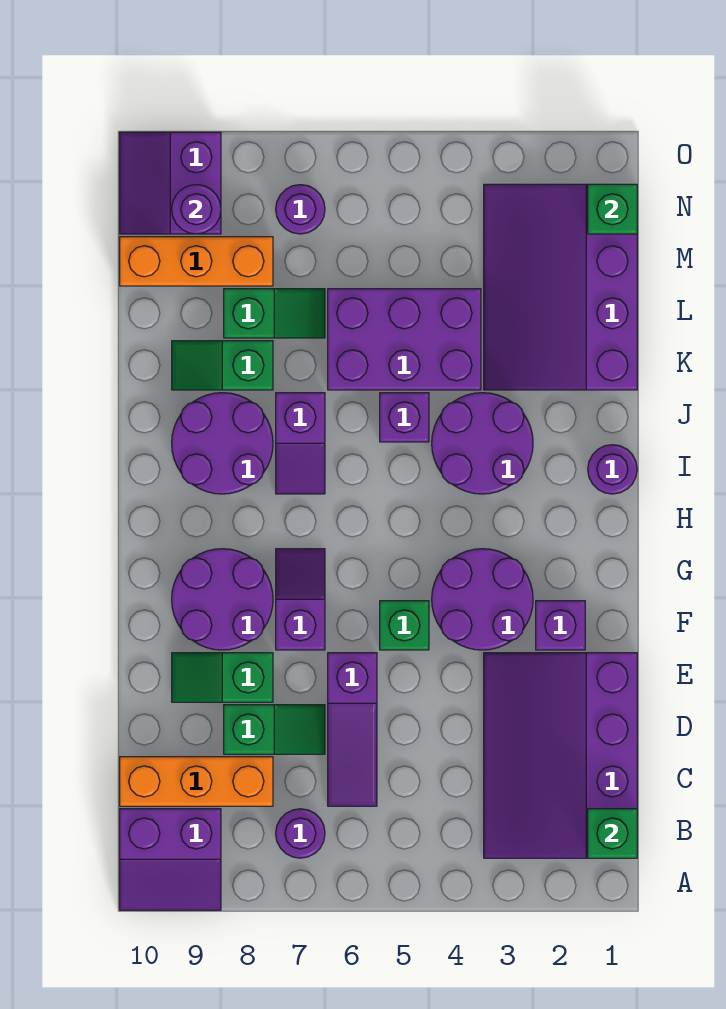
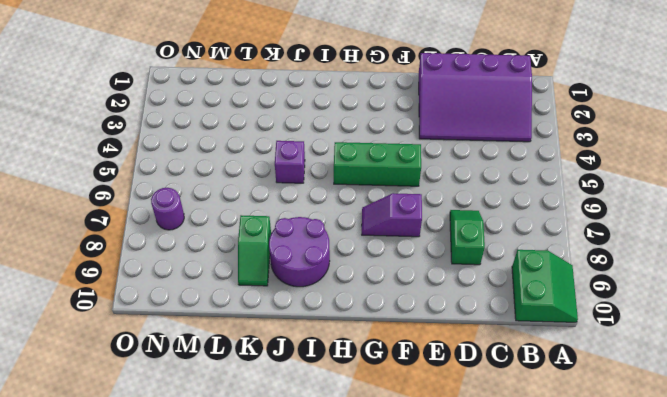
green 2x2 slope [512,250,578,322] -> purple 2x2 slope [120,809,221,910]
green 1x3 brick [334,142,421,186] -> green 1x1 brick [380,601,429,650]
none -> purple 1x1 round brick [276,809,325,858]
none -> purple 1x3 slope [328,653,377,806]
none -> orange 1x3 brick [120,757,273,806]

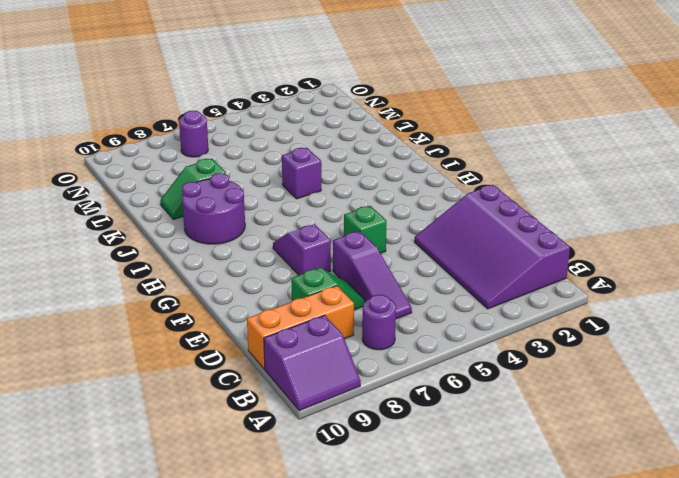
none -> green 1x2 slope [172,653,273,702]
none -> purple 1x1 brick [536,601,585,650]
none -> purple 2x2 round brick [432,549,533,650]

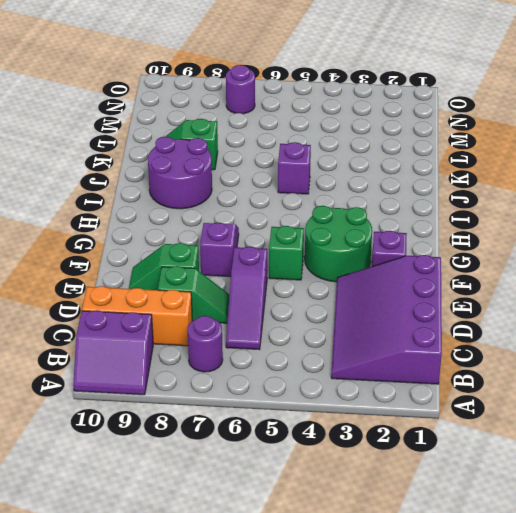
green 2x2 round brick [305,206,372,282] -> purple 2x2 round brick [432,549,533,650]
none -> purple 2x2 round brick [172,549,273,650]
none -> purple 1x1 round brick [588,445,637,494]
none -> purple 2x2 round brick [432,393,533,494]

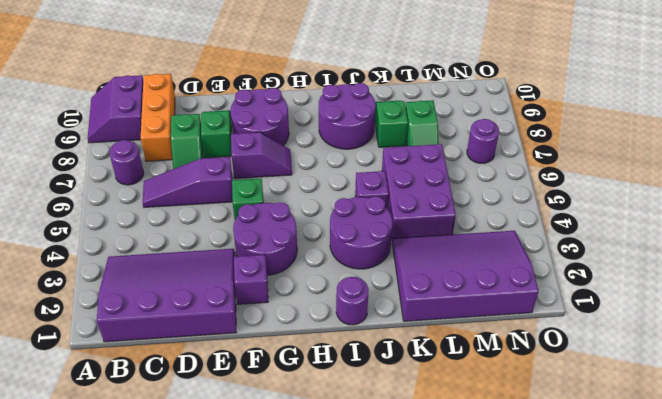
none -> purple 1x2 slope [276,393,325,494]
none -> orange 1x3 brick [120,237,273,286]
none -> purple 2x2 slope [120,132,221,234]

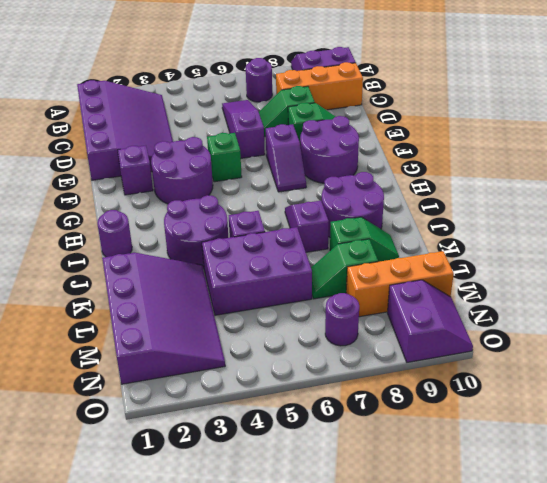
none -> green 1x1 brick [588,809,637,858]
none -> green 1x1 brick [588,184,637,234]
none -> purple 1x1 round brick [172,185,221,234]

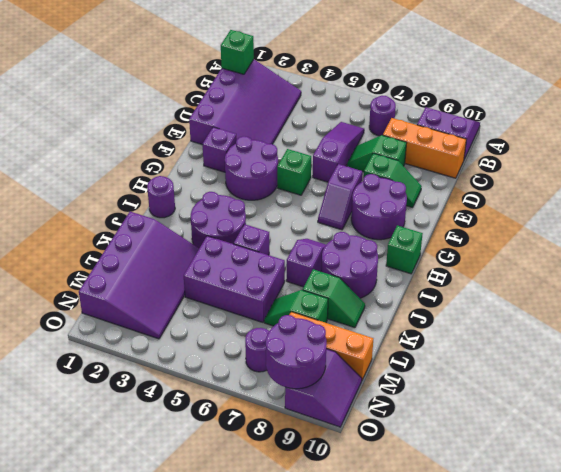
green 1x1 brick [386,225,423,274] -> green 1x1 brick moved to [588,184,637,234]
purple 2x2 round brick [266,315,326,389] -> purple 1x1 round brick [172,185,221,234]

